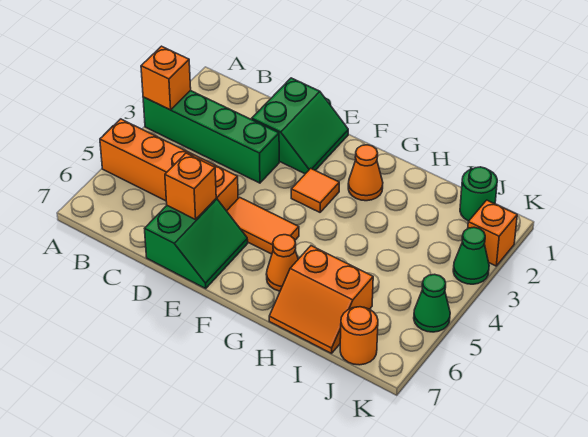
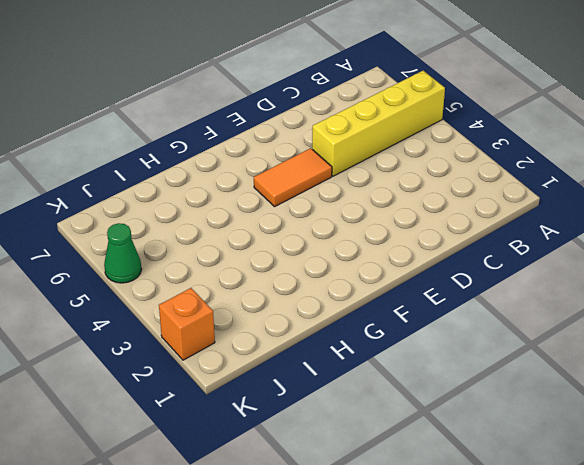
yellow 1x4 brick [312,71,445,176] -> orange 1x4 brick [100,119,238,211]
none -> green 1x4 brick [143,91,279,183]
none -> green 2x2 slope [252,78,348,174]
none -> green 2x2 slope [145,199,248,288]

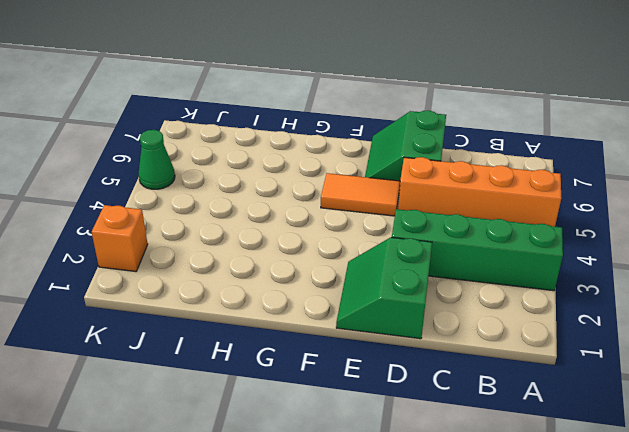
none -> orange 1x1 tile [291,168,339,212]
none -> orange 1x1 cone [348,145,383,201]
none -> orange 1x1 cone [266,235,298,291]

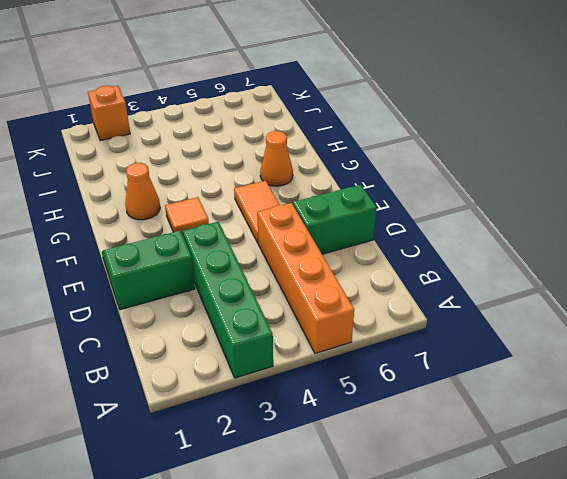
none -> orange 2x2 slope [269,246,373,353]
none -> green 1x1 round brick [460,167,497,221]
none -> orange 1x1 round brick [340,307,378,365]

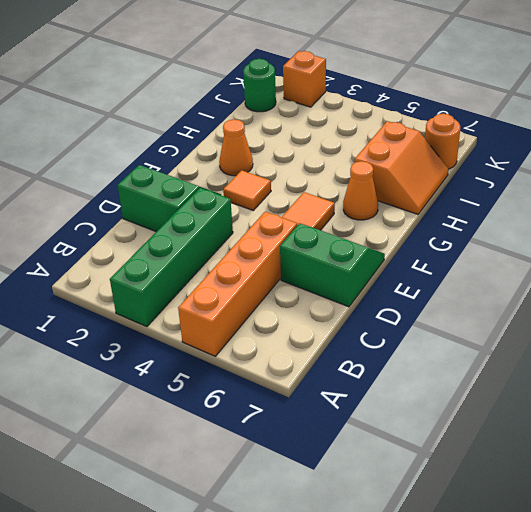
none -> green 1x1 cone [453,227,489,284]
none -> green 1x1 cone [414,274,450,332]
none -> orange 1x1 brick [141,46,191,110]

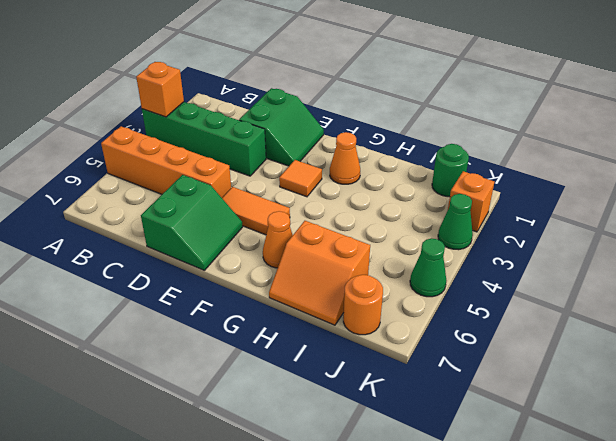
none -> orange 1x1 brick [165,153,216,220]

